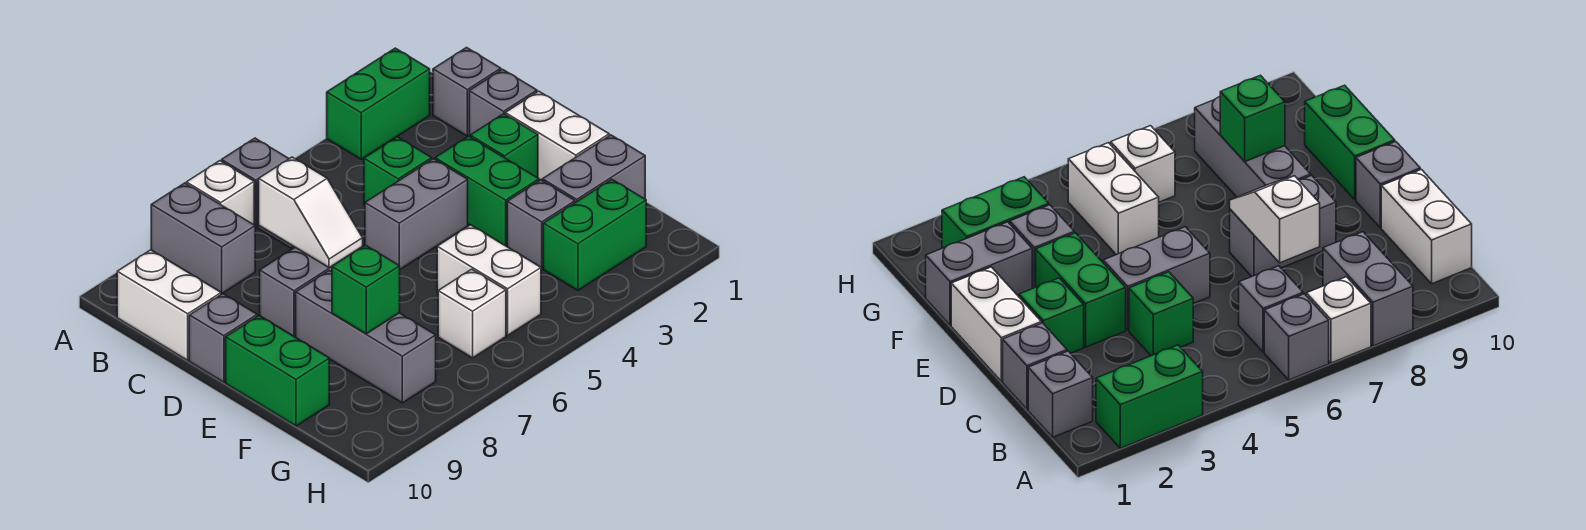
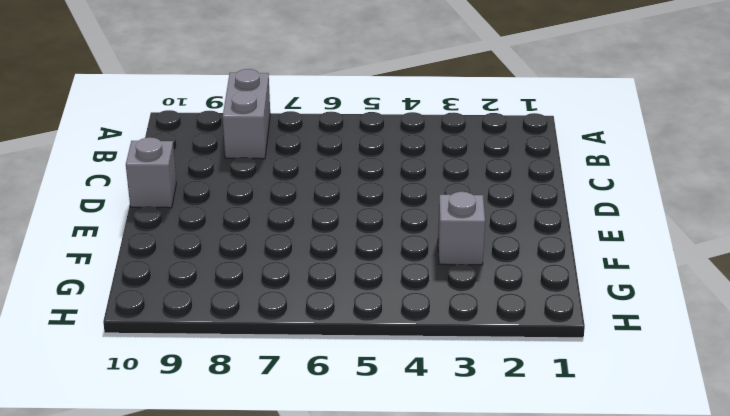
none -> green 1x2 brick [327,48,430,159]
none -> grey 1x1 brick [222,138,289,227]
none -> white 1x1 brick [186,161,254,225]

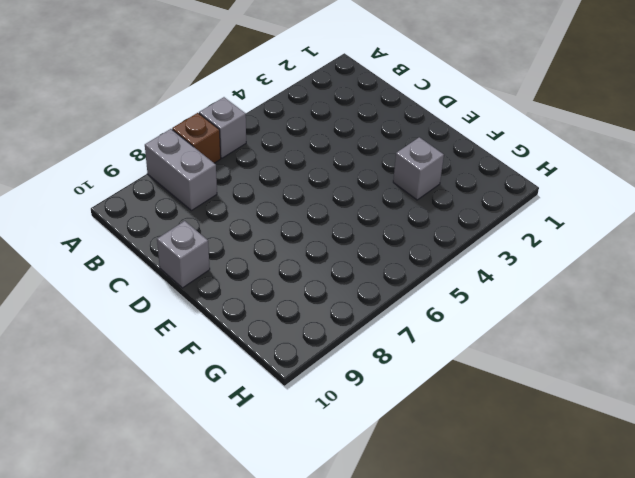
brown 1x1 brick [172,113,221,163] -> white 1x1 brick [186,161,254,225]
none -> green 1x2 brick [327,48,430,159]
none -> grey 1x1 brick [433,48,501,136]
none -> grey 1x1 brick [1239,266,1303,352]

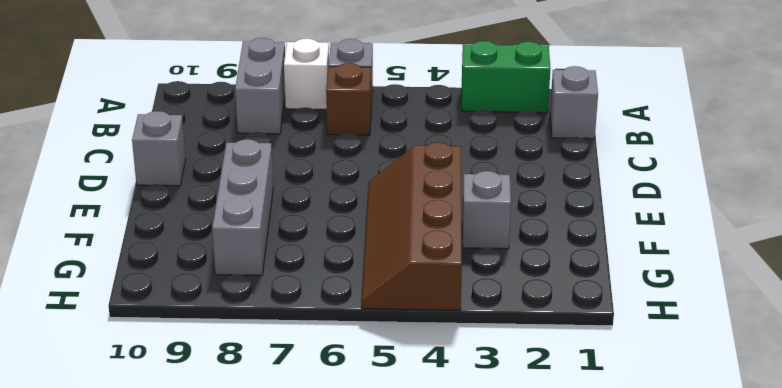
brown 1x1 brick [326,63,371,135] -> grey 1x1 brick [1239,266,1303,352]
brown 2x4 slope [362,142,462,311] -> white 1x2 brick [437,225,541,335]
none -> white 1x2 brick [117,250,221,360]
none -> grey 1x1 brick [469,69,537,137]
none -> green 1x1 brick [364,137,432,205]

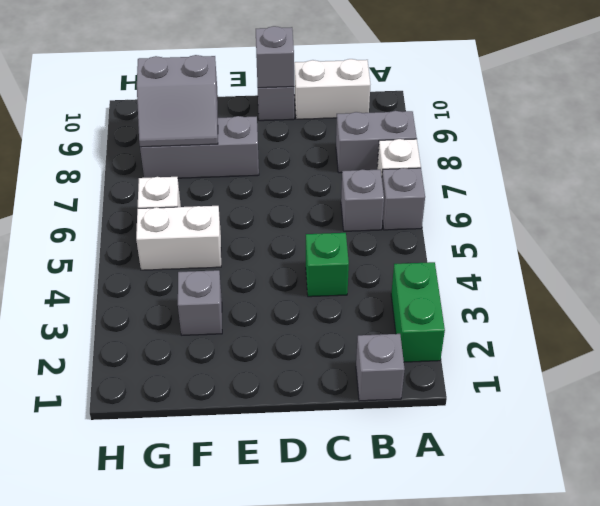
grey 1x1 brick [256,26,294,88] -> grey 1x1 brick moved to [469,69,537,137]
grey 2x2 slope [137,55,218,147] -> green 1x1 brick [332,245,400,334]
none -> white 1x2 brick [505,91,609,180]
none -> green 1x1 brick [470,114,538,178]
none -> green 1x2 brick [435,136,539,246]

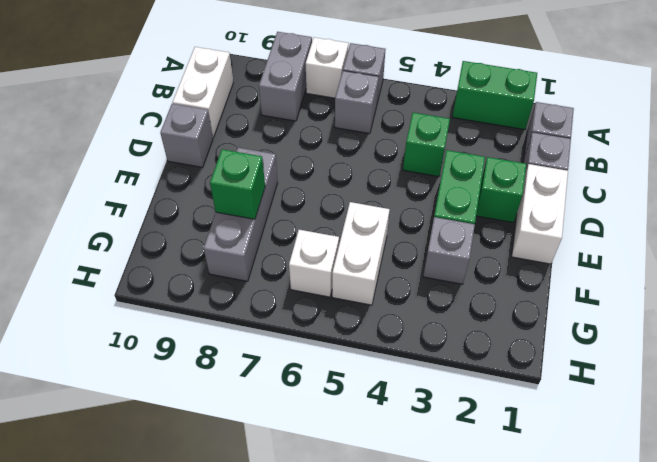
none -> grey 1x2 brick [365,159,468,269]
none -> grey 1x2 brick [260,247,360,337]
none -> green 1x2 brick [226,316,329,426]

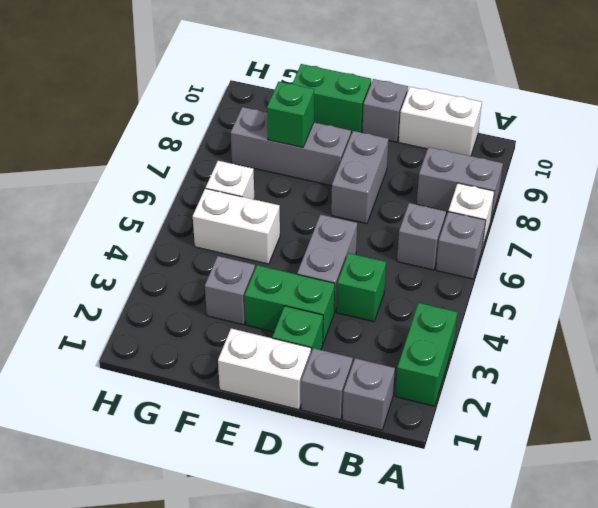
none -> grey 1x2 brick [542,135,645,203]
none -> green 1x2 brick [543,179,646,290]
none -> white 1x2 slope [259,157,363,268]

